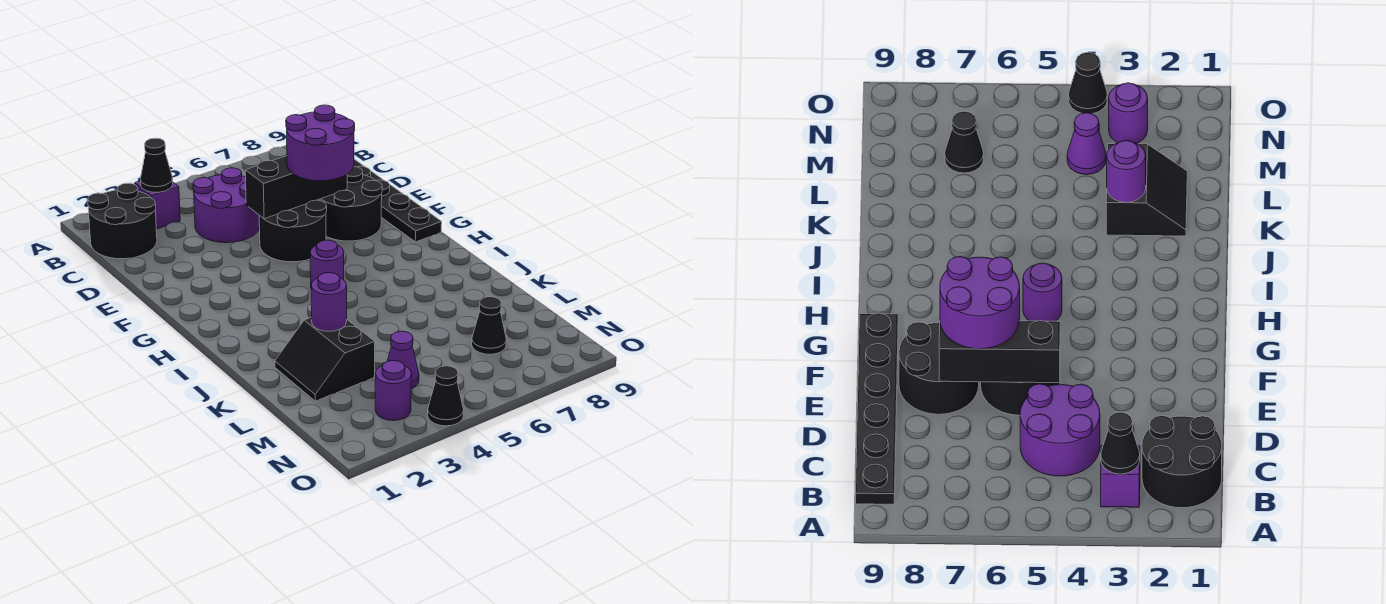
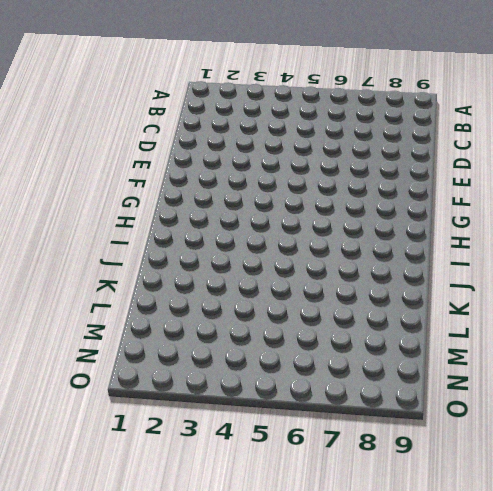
none -> black 2x2 round brick [88,183,157,259]
none -> purple 1x1 brick [135,181,180,229]
none -> black 1x6 plate [354,159,442,242]

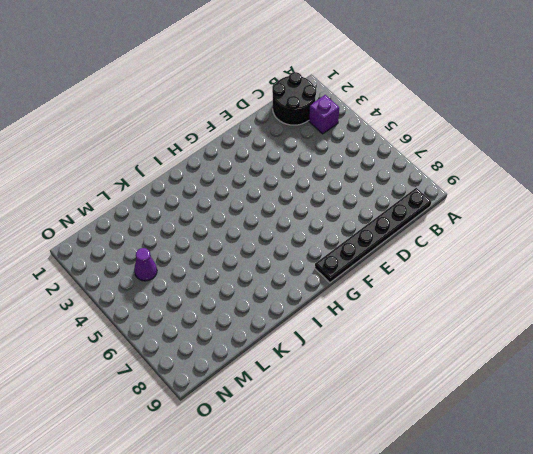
none -> purple 2x2 round brick [193,168,260,243]
none -> black 2x2 round brick [259,199,327,262]
none -> black 2x2 round brick [320,167,382,241]

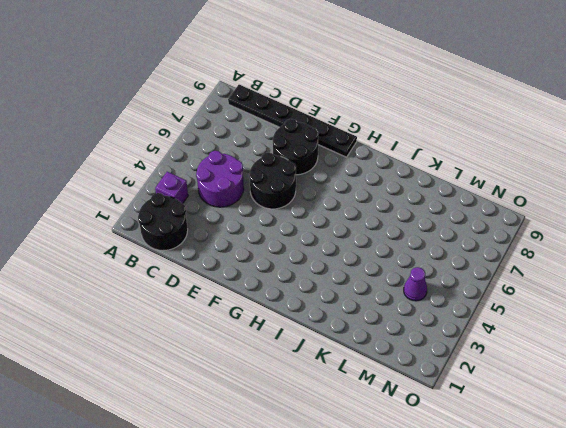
none -> purple 1x1 round brick [310,240,344,284]
none -> black 2x2 slope [275,317,375,401]
none -> black 1x1 cone [472,297,506,354]

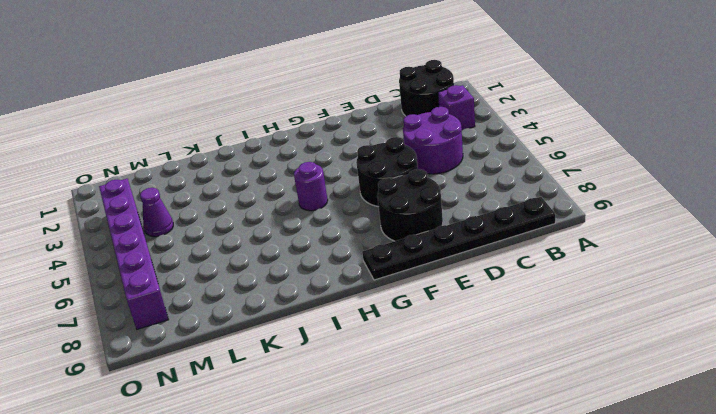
purple 1x6 brick [99,179,169,329] -> purple 1x1 round brick [375,361,412,420]
none -> black 2x2 slope [275,317,375,401]
none -> black 1x1 cone [472,297,506,354]
none -> black 1x1 cone [428,366,464,426]

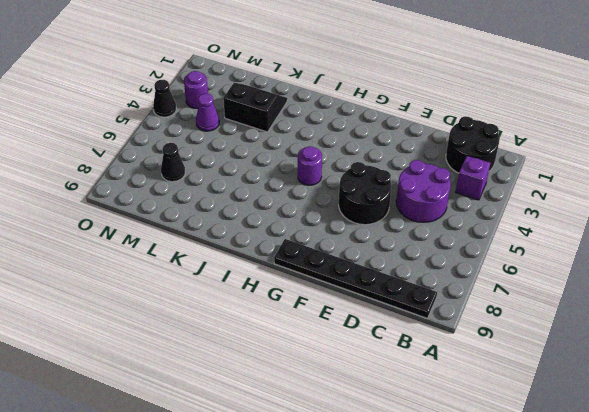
none -> black 2x2 round brick [320,167,382,241]
none -> black 1x1 cone [141,138,173,192]
none -> black 1x3 brick [245,156,347,219]

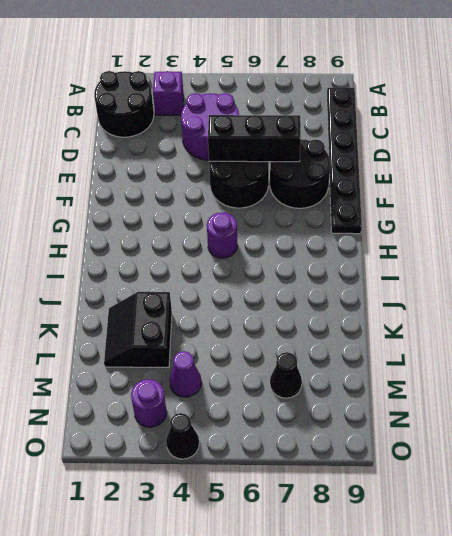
none -> black 1x1 cone [141,138,173,192]
none -> purple 1x1 round brick [311,273,347,331]
none -> purple 2x2 round brick [286,105,355,181]

